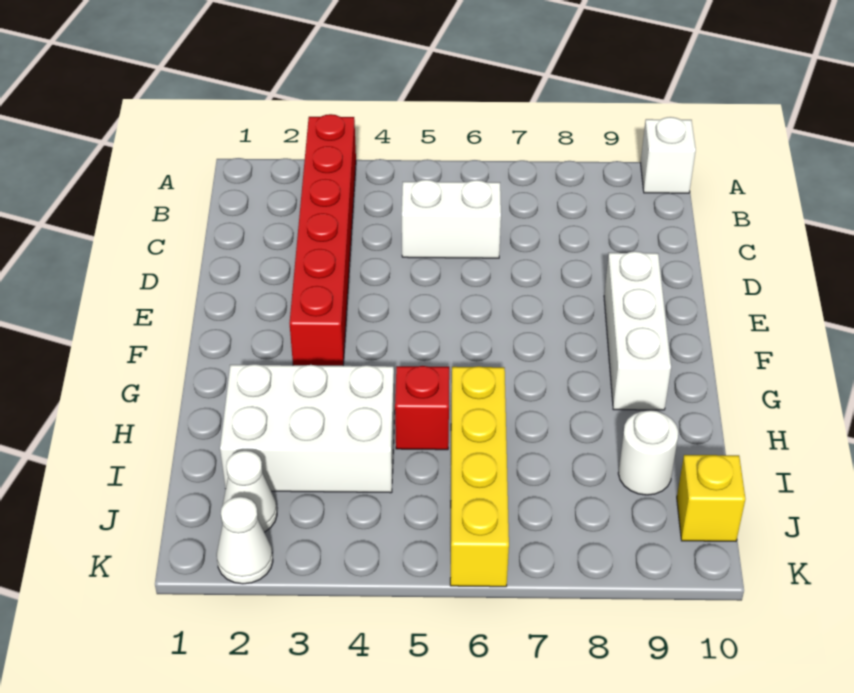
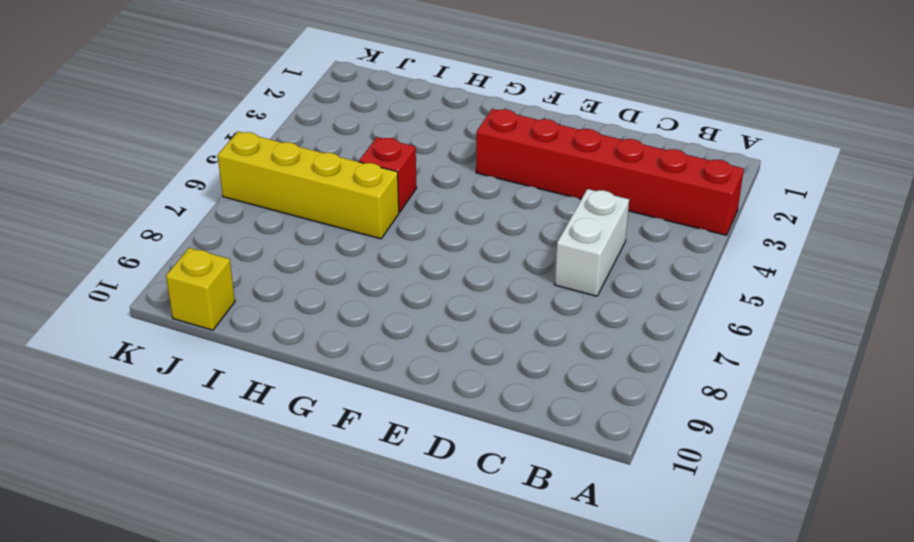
none -> white 1x1 brick [640,117,696,193]
none -> white 1x3 brick [604,251,671,410]

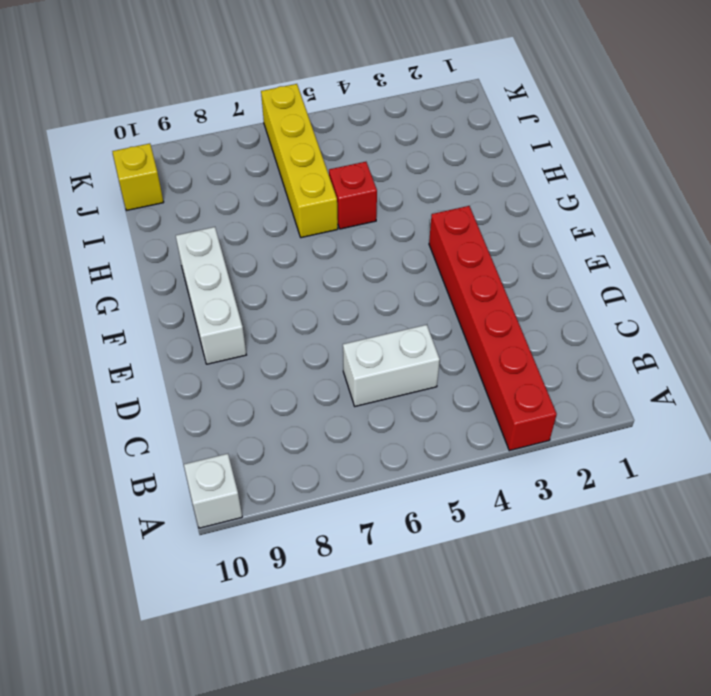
none -> white 2x3 brick [220,364,395,493]
none -> white 1x1 round brick [618,410,678,495]

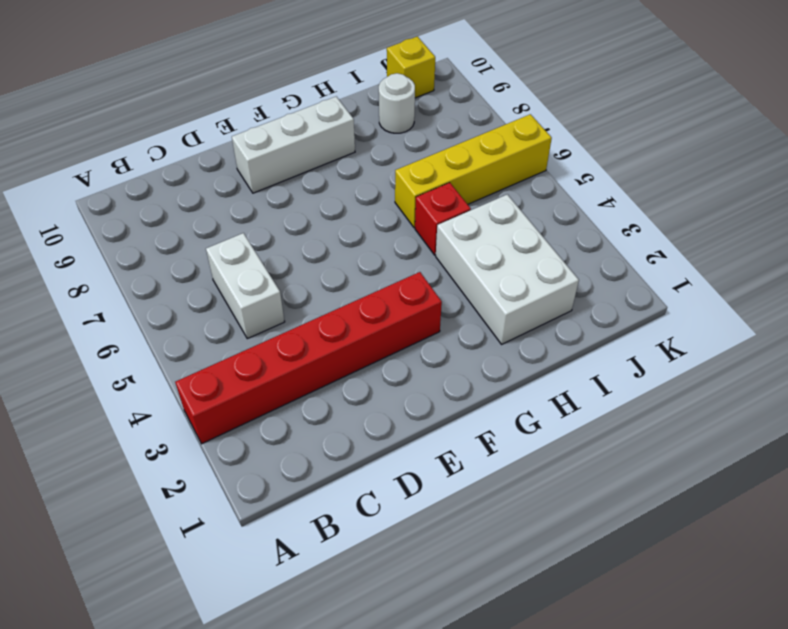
none -> white 1x1 brick [640,117,696,193]
none -> white 1x1 cone [222,451,277,532]

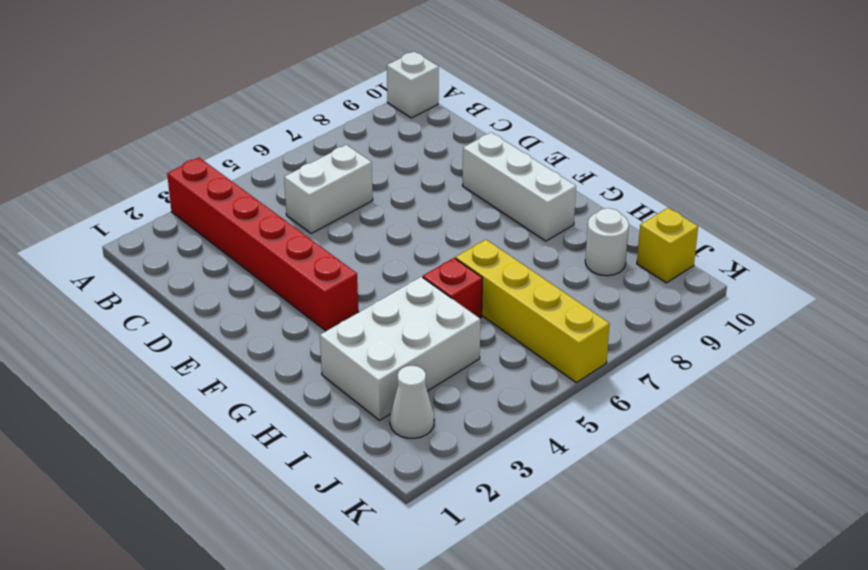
none -> white 1x1 cone [217,497,273,584]

